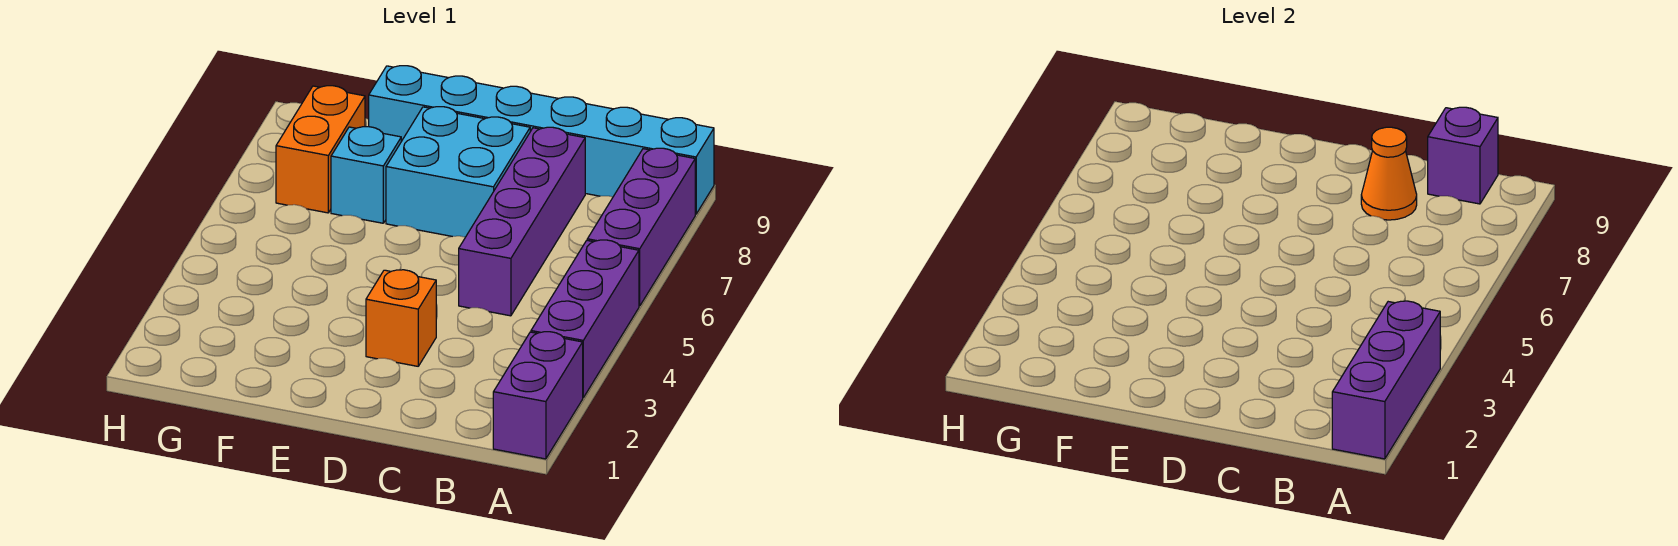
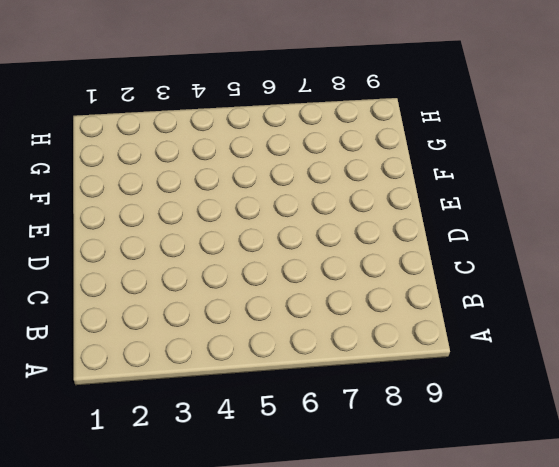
none -> purple 1x2 brick [493,332,583,459]
none -> purple 1x3 brick [531,240,639,398]
none -> purple 1x3 brick [587,148,695,306]

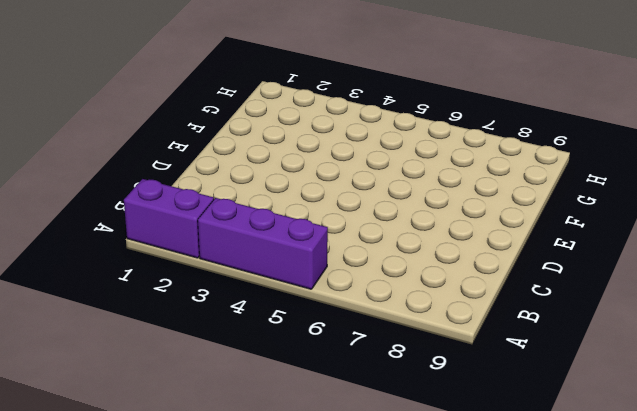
none -> purple 1x3 brick [587,148,695,306]
none -> cyan 1x6 brick [369,66,714,214]
none -> purple 1x4 brick [459,127,585,316]

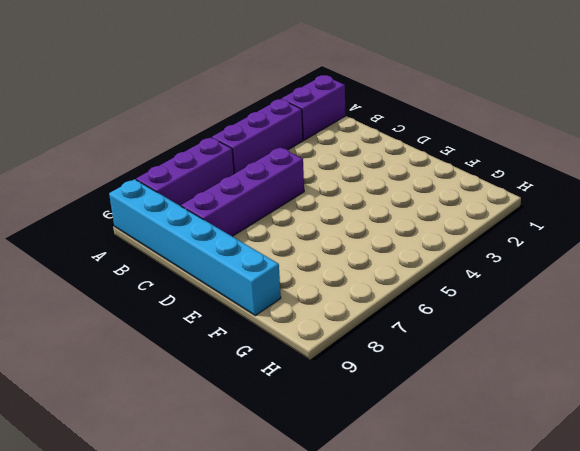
none -> orange 1x1 brick [366,270,436,366]
none -> cyan 2x2 brick [386,107,530,237]
none -> cyan 1x1 brick [331,127,401,223]

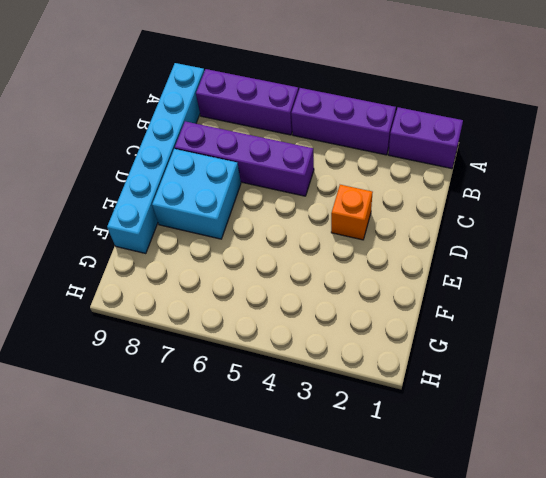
none -> cyan 1x1 brick [331,127,401,223]
none -> orange 1x2 brick [276,86,365,213]
none -> purple 1x3 brick [1332,301,1440,459]

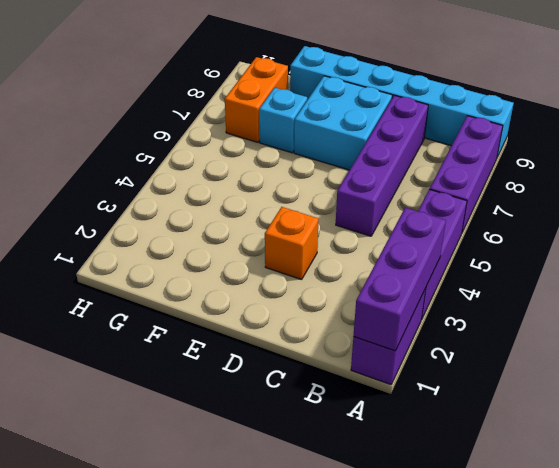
none -> purple 1x1 brick [1428,107,1498,204]
none -> orange 1x1 cone [1361,127,1417,220]

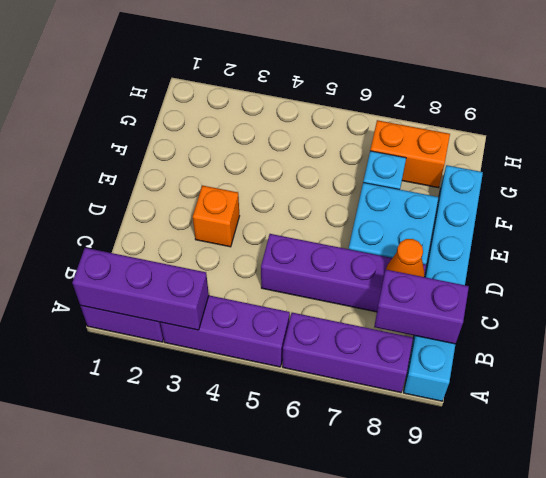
purple 1x2 brick [374,270,469,344] -> purple 1x1 brick [1428,107,1498,204]

